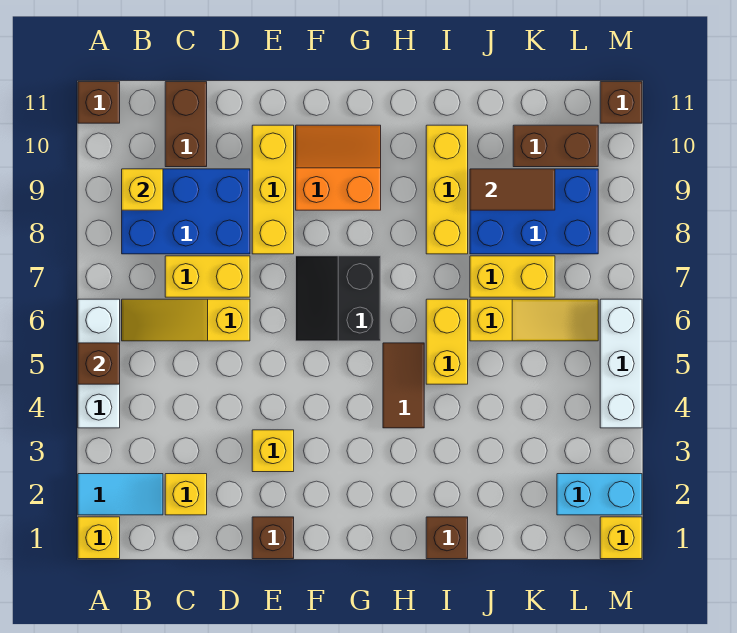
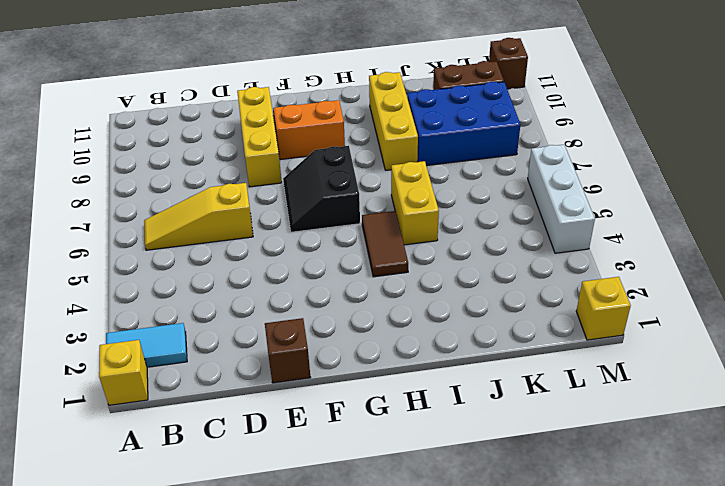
none -> white 1x3 brick [78,299,120,428]
none -> brown 1x1 brick [78,82,120,123]
none -> blue 2x3 brick [122,169,250,254]

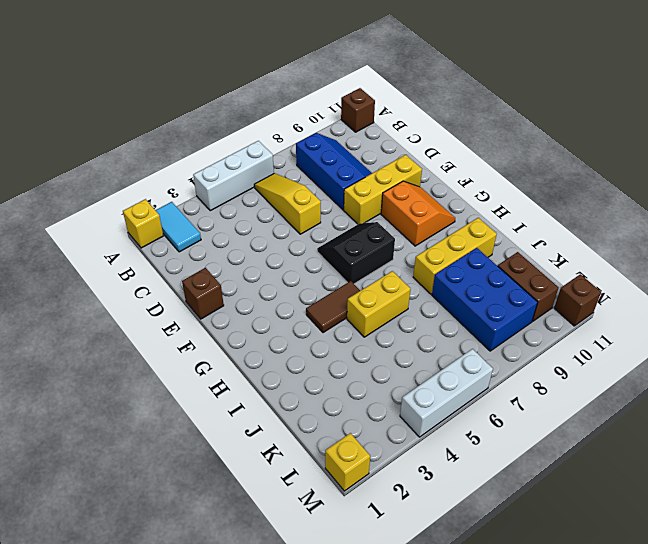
blue 2x3 slope [296,133,372,210] -> blue 2x3 brick [122,169,250,254]
none -> yellow 1x1 brick [165,474,207,515]
none -> yellow 1x2 brick [165,256,250,297]
none -> brown 1x2 brick [165,82,207,167]

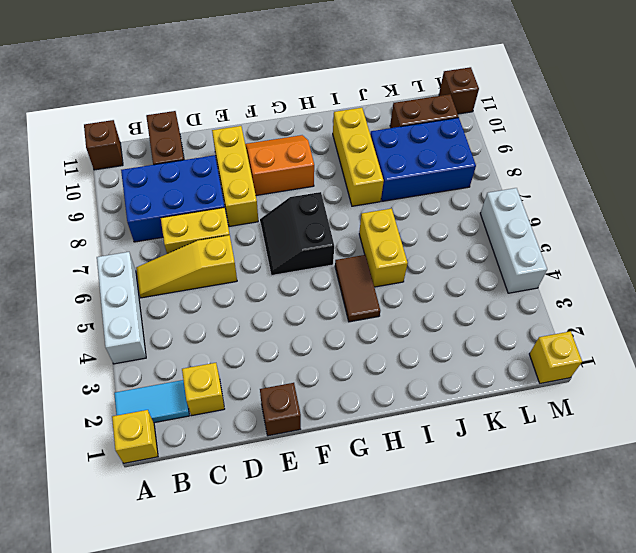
none -> yellow 1x1 brick [252,430,294,472]
none -> brown 1x1 brick [426,517,468,559]
none -> yellow 1x3 slope [470,299,598,341]

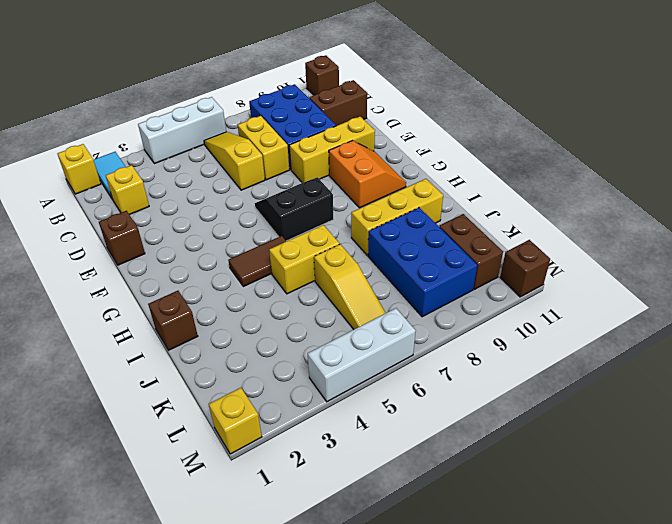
none -> yellow 1x1 brick [252,430,294,472]
none -> yellow 1x2 brick [470,256,555,297]
none -> cyan 1x2 brick [557,474,642,515]

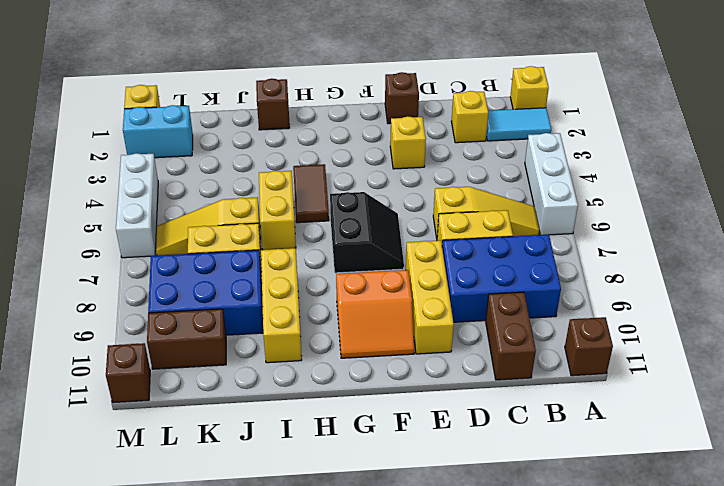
none -> brown 1x1 brick [78,343,120,384]
none -> yellow 1x1 brick [122,169,163,210]
none -> brown 1x2 tile [470,169,555,210]

